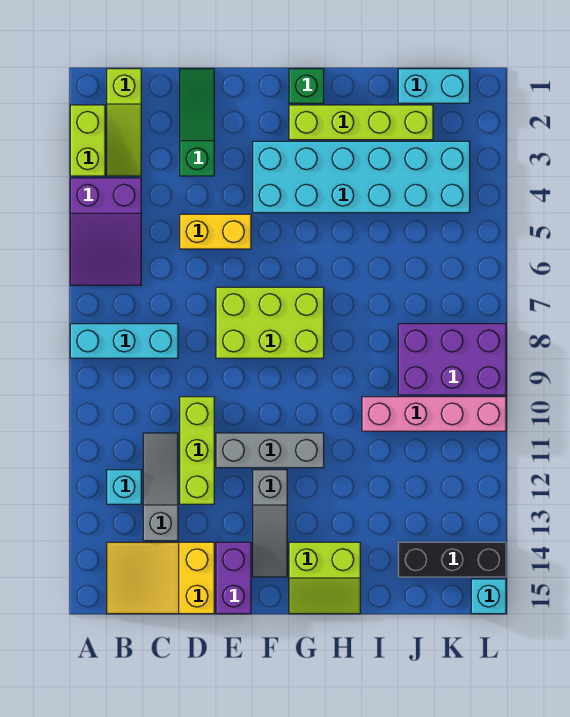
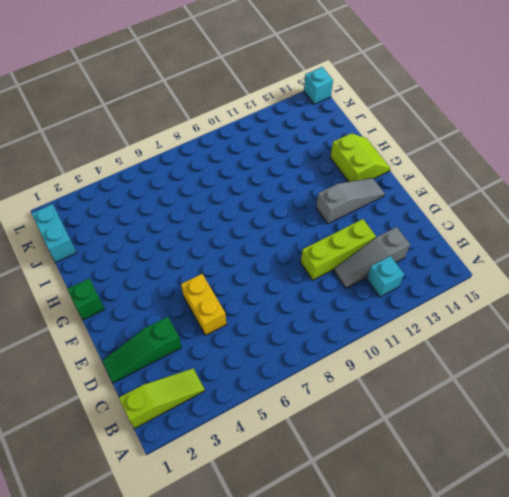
none -> lime 1x2 brick [70,105,105,176]
none -> purple 2x3 slope [70,178,141,285]
none -> cyan 1x3 brick [70,324,178,358]

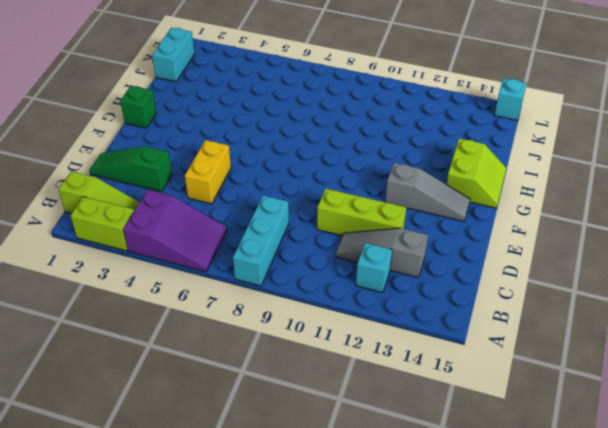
none -> yellow 2x3 slope [107,542,214,614]
none -> lime 2x3 brick [216,287,324,358]
none -> grey 1x3 brick [216,433,324,468]

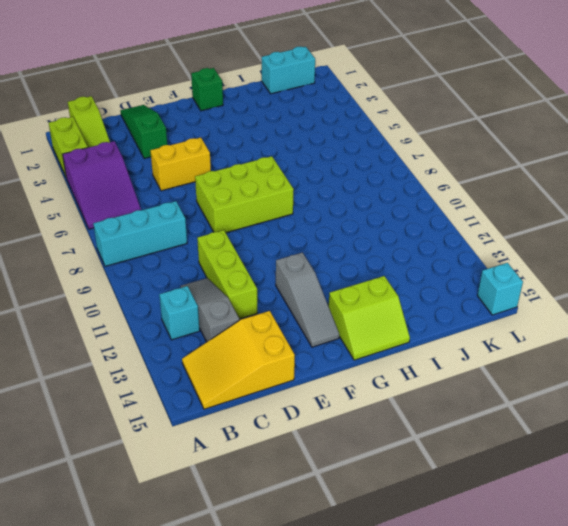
none -> grey 1x3 brick [216,433,324,468]
none -> purple 1x2 brick [216,542,251,614]
none -> cyan 2x6 brick [253,141,470,213]

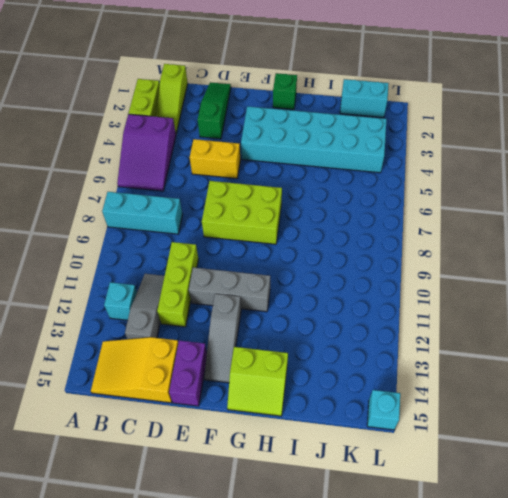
none -> lime 1x4 brick [289,105,433,140]
none -> pink 1x4 brick [362,397,506,431]
none -> purple 2x3 brick [398,324,506,395]

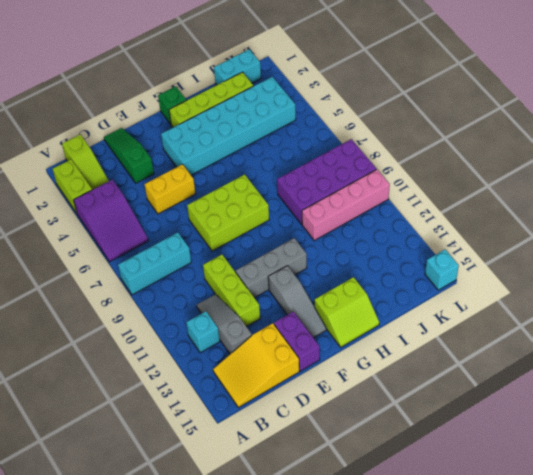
purple 2x4 brick [277,139,376,224] -> purple 2x3 brick [398,324,506,395]
none -> black 1x3 brick [398,542,506,577]

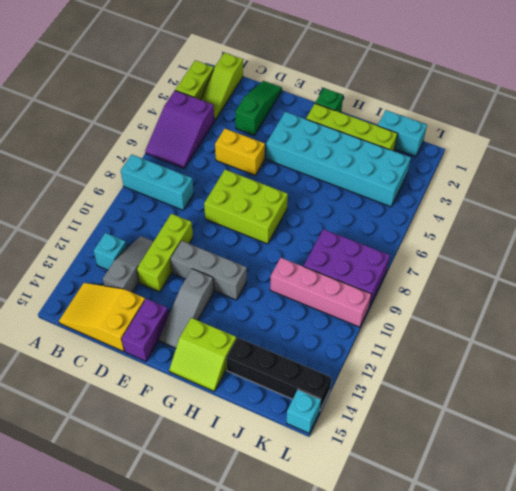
black 1x4 brick [226,337,332,410] -> black 1x3 brick [398,542,506,577]

